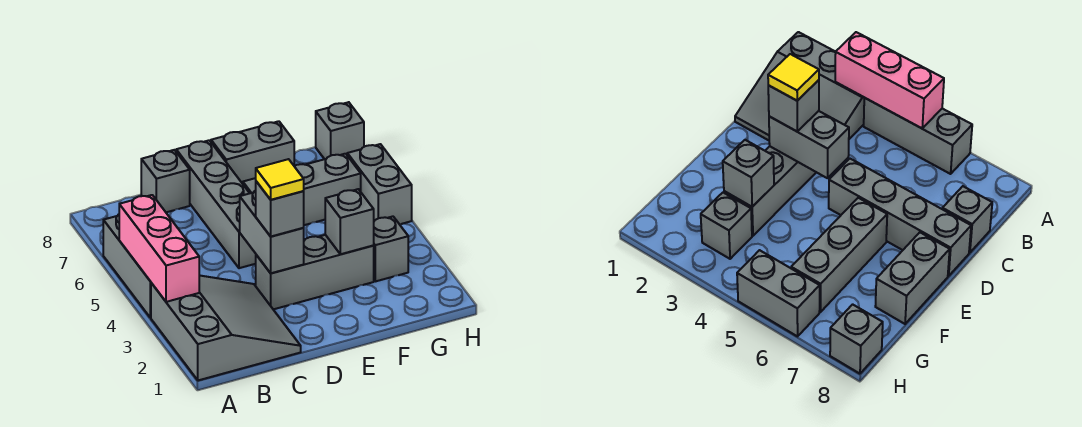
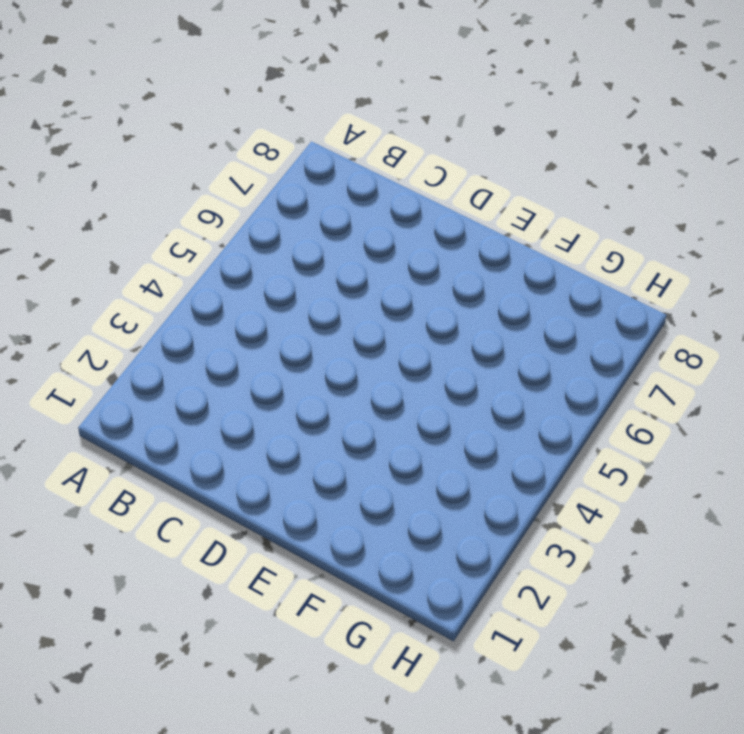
none -> grey 3x3 slope [151,275,301,380]
none -> grey 1x3 brick [103,214,151,318]
none -> grey 1x1 brick [141,150,190,212]

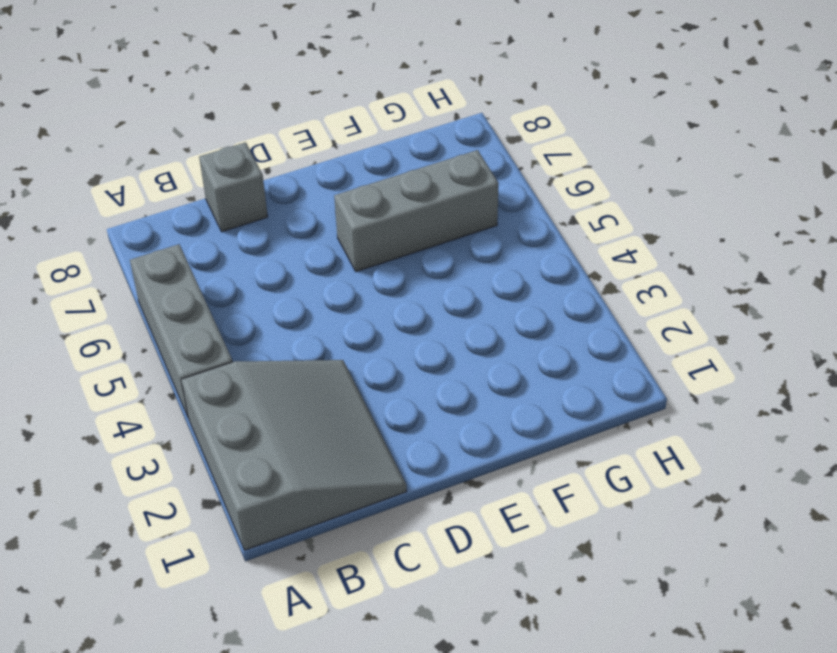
none -> grey 1x3 brick [256,235,374,309]
none -> grey 1x4 brick [176,140,256,268]
none -> grey 1x2 brick [211,121,294,184]

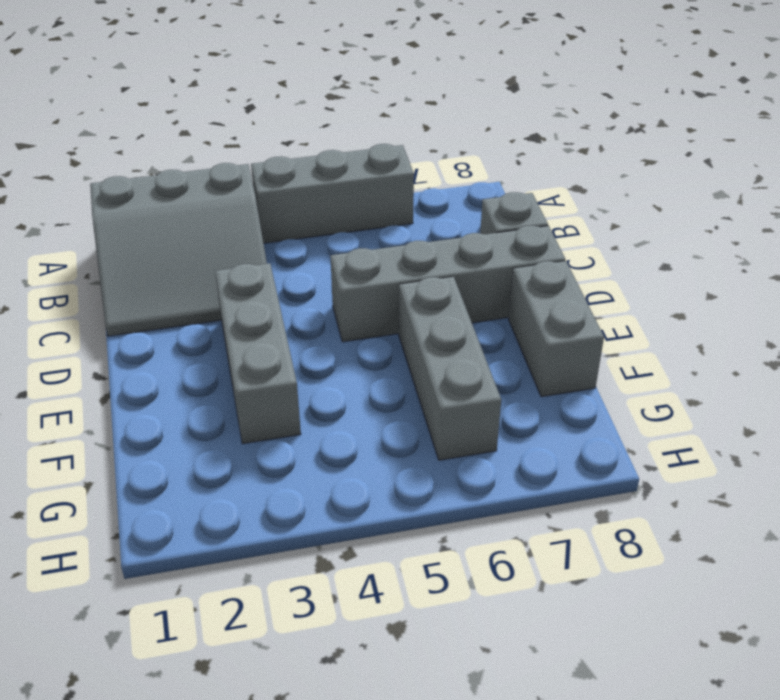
none -> grey 1x1 brick [373,216,408,281]
none -> grey 1x2 brick [347,144,412,224]
none -> grey 1x1 brick [316,102,364,159]

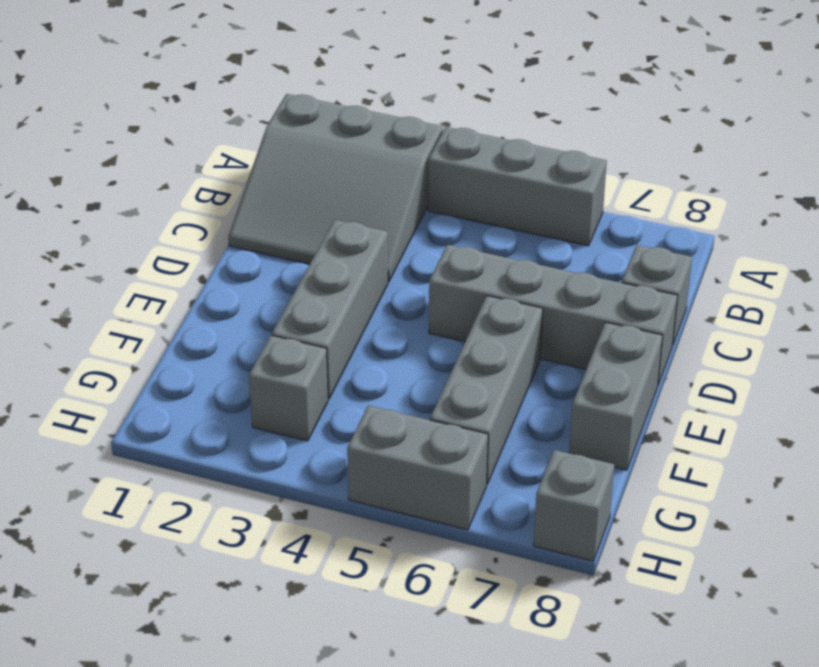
none -> pink 1x3 brick [119,195,199,302]
none -> grey 1x2 brick [240,191,304,273]
none -> grey 1x1 brick [325,189,374,254]

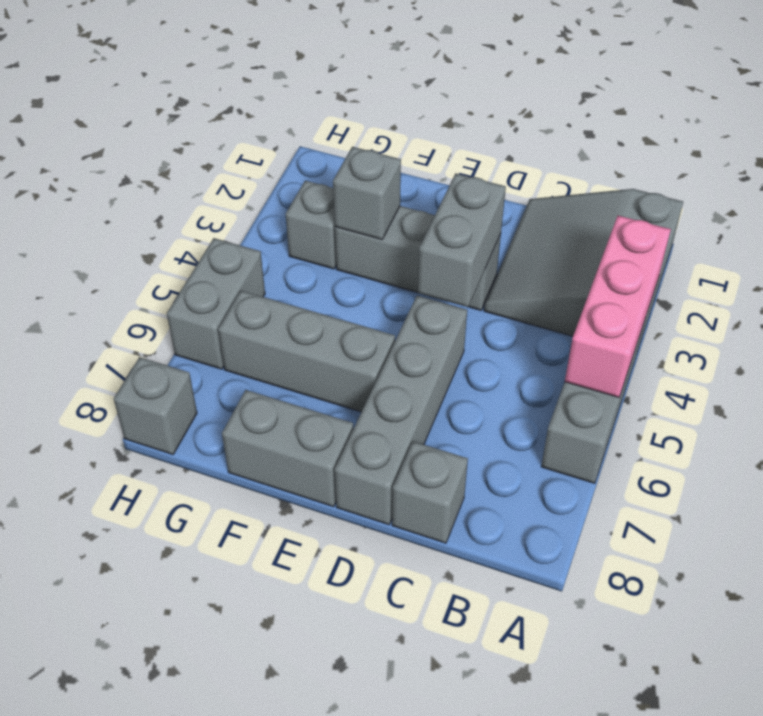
none -> grey 1x1 brick [256,181,304,237]
none -> yellow 1x1 tile [256,159,304,200]

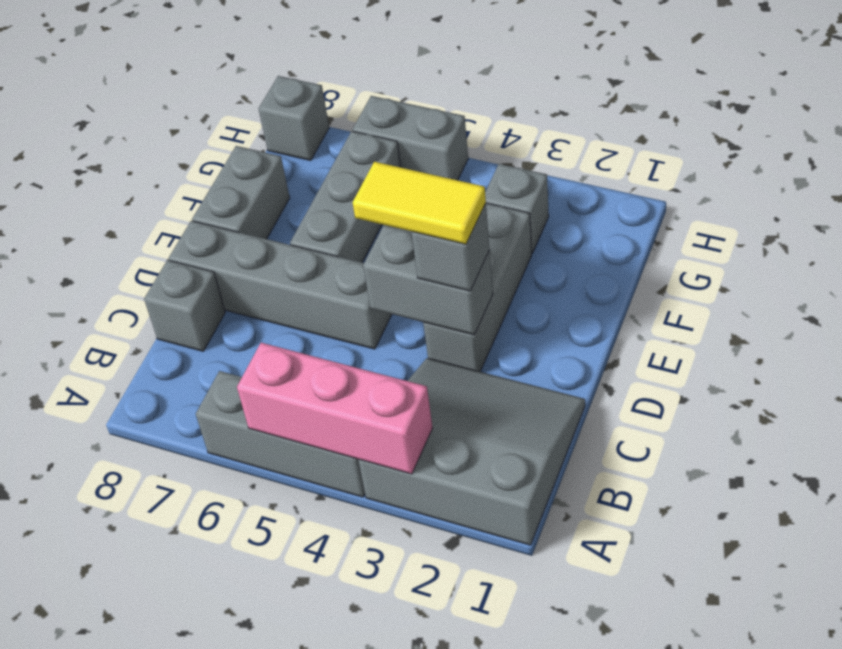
yellow 1x2 tile [353,162,486,244] -> yellow 1x1 tile [256,159,304,200]
none -> grey 1x1 brick [325,189,374,254]

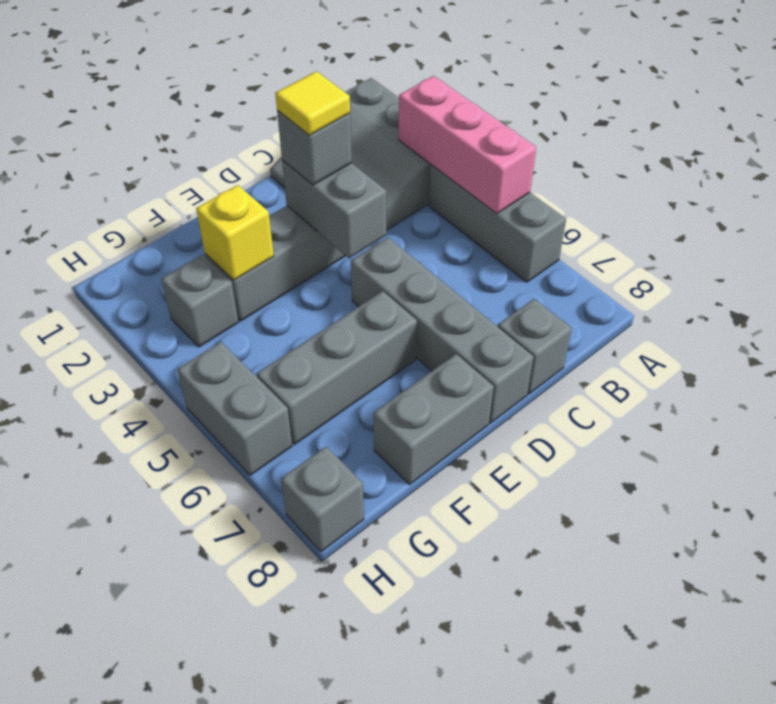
yellow 1x1 brick [196,185,274,280] -> grey 1x1 brick [325,189,374,254]

